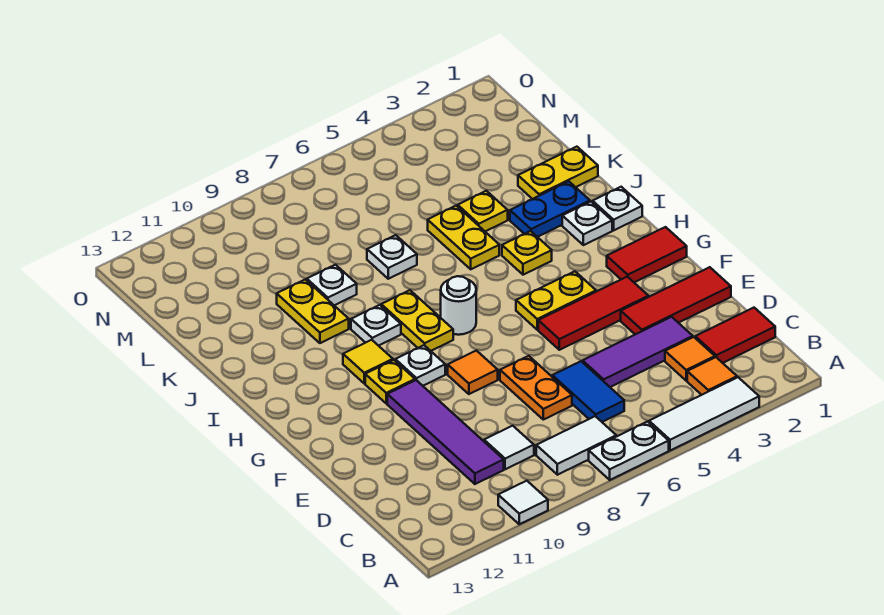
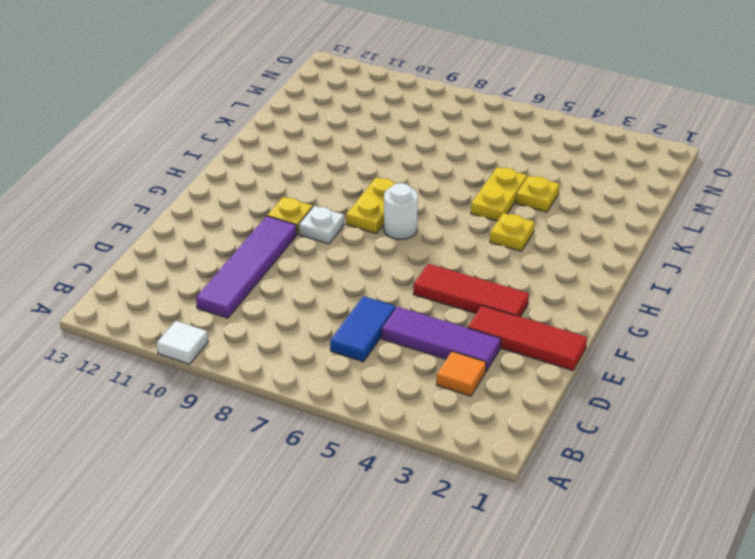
none -> white 1x3 tile [649,377,759,451]
none -> white 1x2 plate [589,422,669,480]
none -> orange 1x1 tile [687,357,737,395]
none -> white 1x2 tile [536,416,616,475]

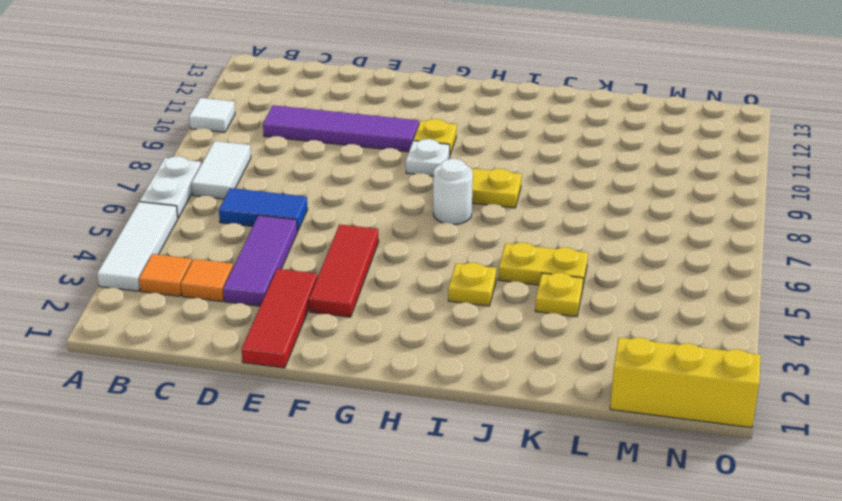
yellow 1x3 brick [610,338,761,428] -> none
none -> red 1x2 tile [695,308,775,363]
none -> white 1x1 tile [484,426,534,469]
none -> orange 1x2 plate [500,356,572,420]
none -> orange 1x1 tile [448,351,498,394]

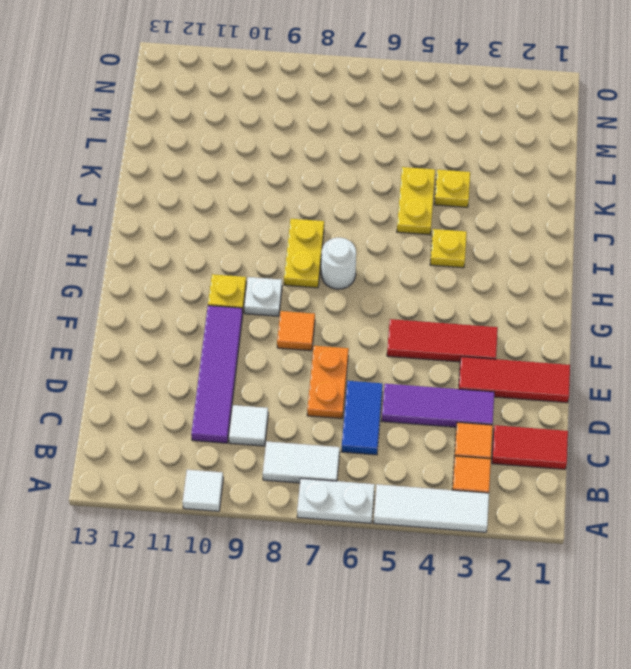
none -> red 1x2 tile [607,227,687,282]
none -> yellow 1x2 plate [516,271,596,330]
none -> yellow 1x1 tile [343,340,393,383]
none -> white 1x1 plate [593,187,642,230]

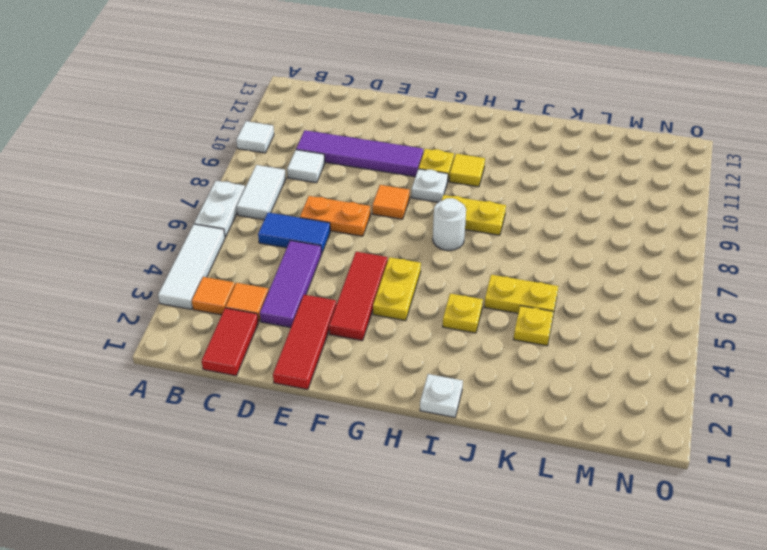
none -> red 1x2 tile [607,227,687,282]
none -> white 1x1 plate [562,202,612,245]
none -> white 1x1 plate [351,305,401,346]
none -> blue 1x2 plate [510,181,590,237]

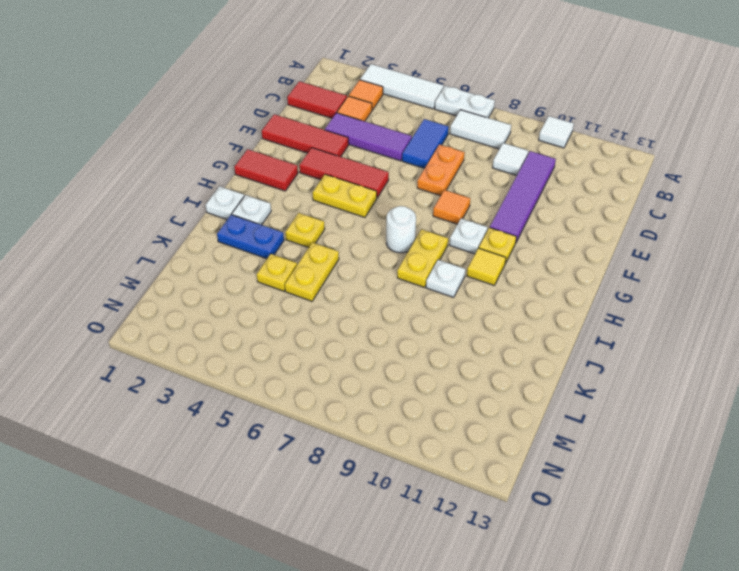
none -> yellow 1x2 plate [277,279,349,343]
none -> yellow 1x2 plate [518,147,598,199]
none -> white 1x1 plate [367,235,417,279]
none -> white 1x1 plate [307,265,357,305]

